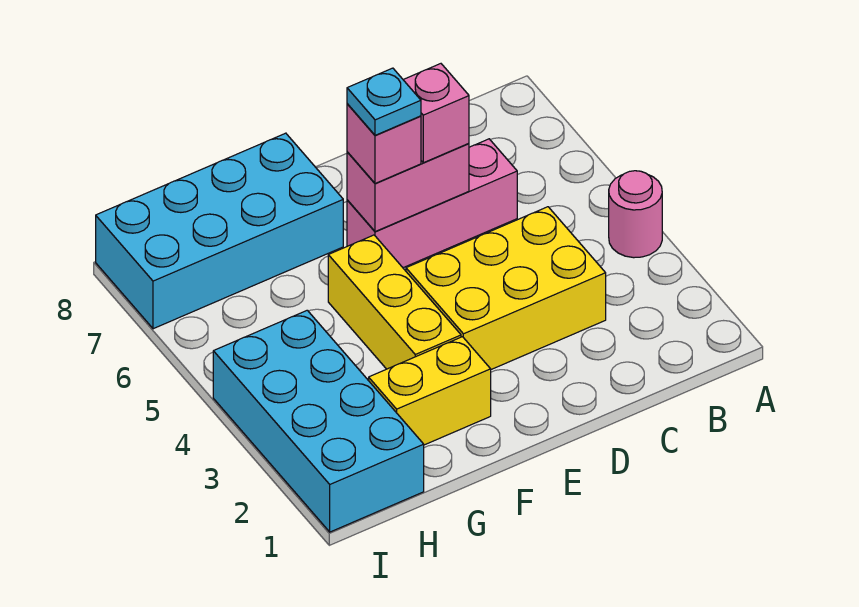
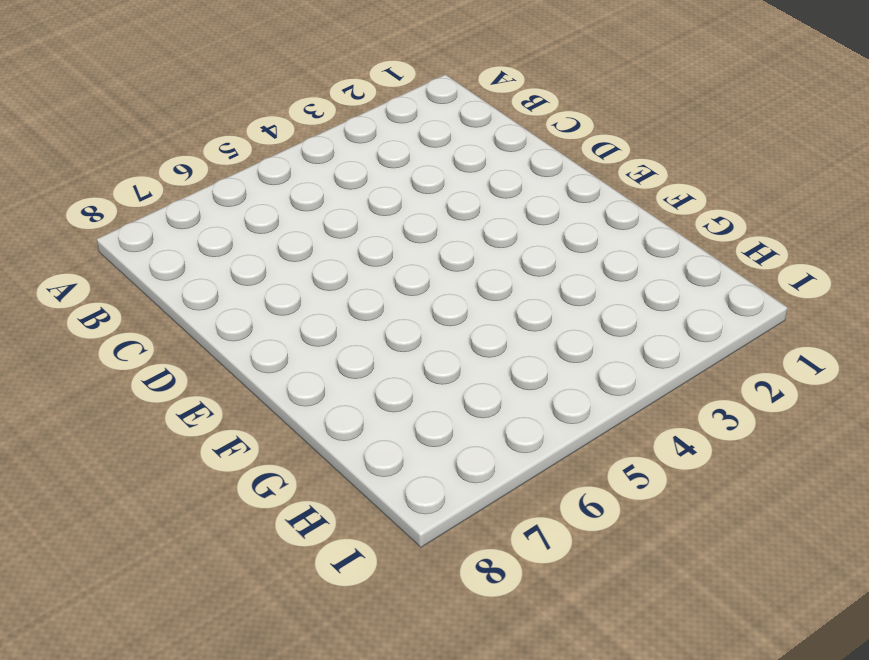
none -> pink 1x1 round brick [609,171,662,258]
none -> yellow 2x3 brick [406,207,606,369]

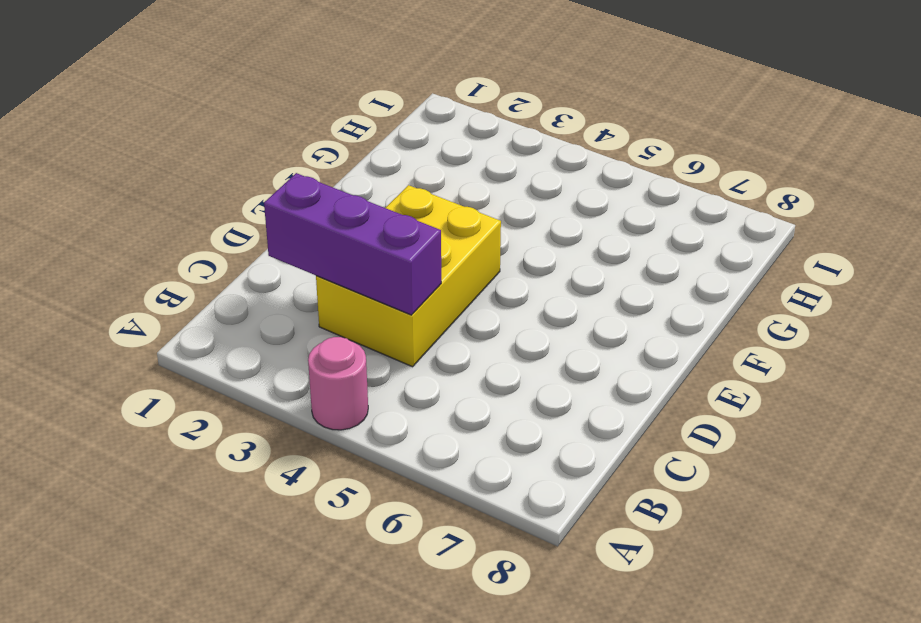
purple 1x3 brick [264,173,441,315] -> none
none -> pink 1x3 brick [347,139,517,268]
none -> yellow 1x2 brick [369,337,491,445]

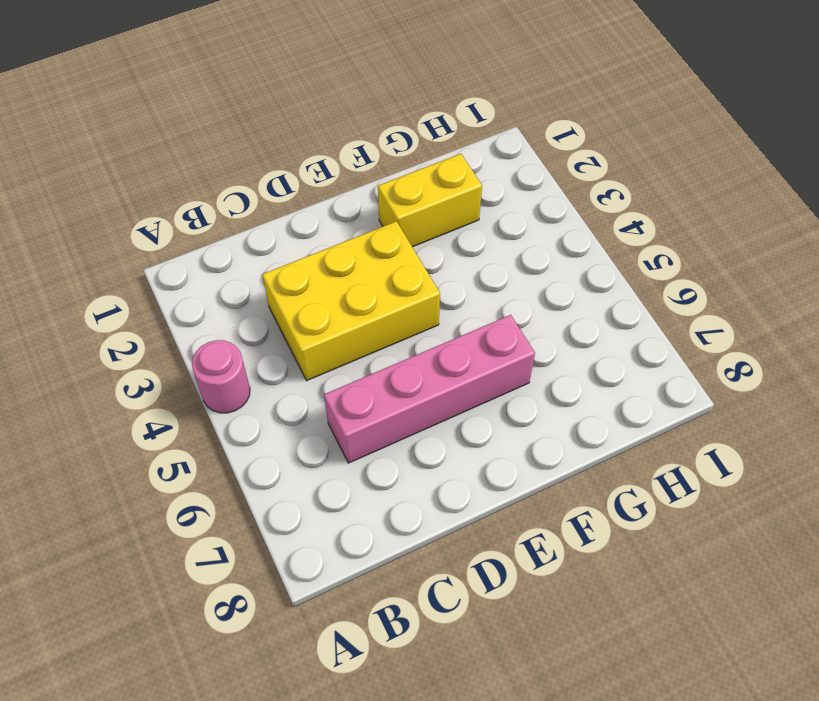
pink 1x4 brick [324,315,535,463] -> pink 1x3 brick [347,139,517,268]
none -> yellow 1x3 brick [328,235,461,369]
none -> cyan 2x4 brick [96,133,343,329]

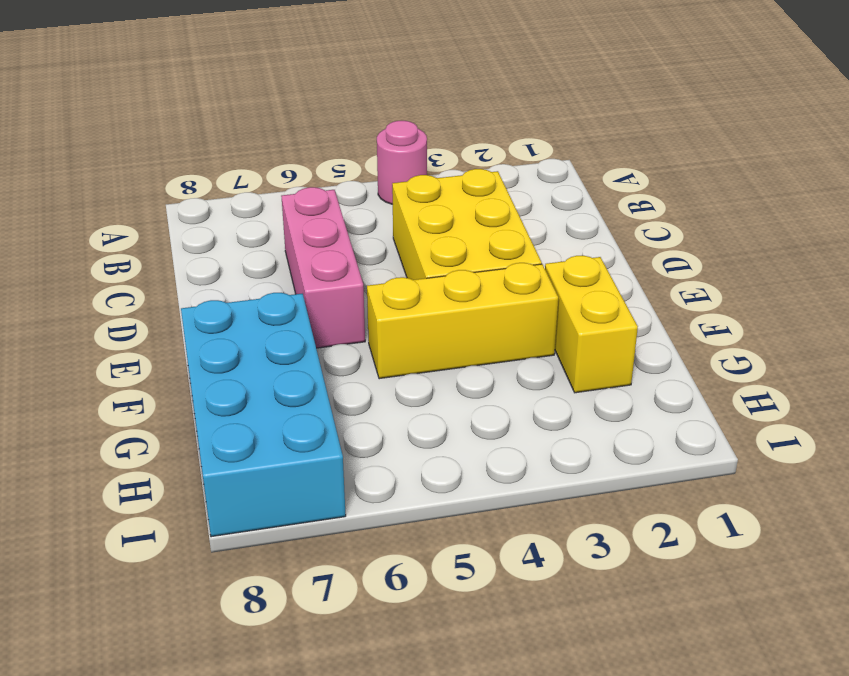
none -> cyan 2x4 brick [213,310,424,532]
none -> pink 1x2 brick [347,143,469,232]

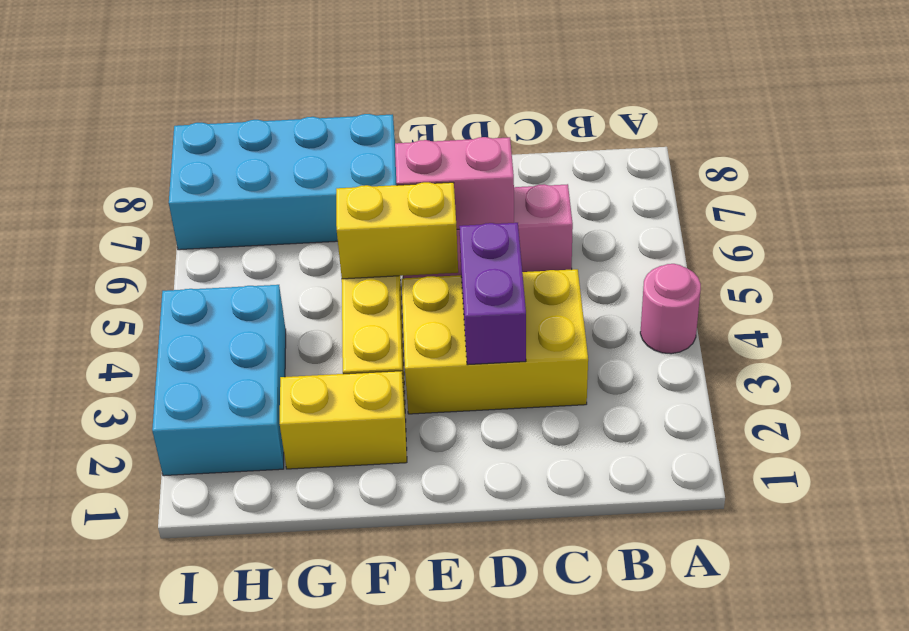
purple 1x2 brick [459,223,526,365] -> none
yellow 1x2 brick [336,182,458,279] -> none
cyan 2x3 brick [152,285,286,476] -> cyan 2x4 brick [213,310,424,532]
none -> pink 1x1 brick [403,64,469,163]
none -> pink 1x1 brick [347,104,421,183]

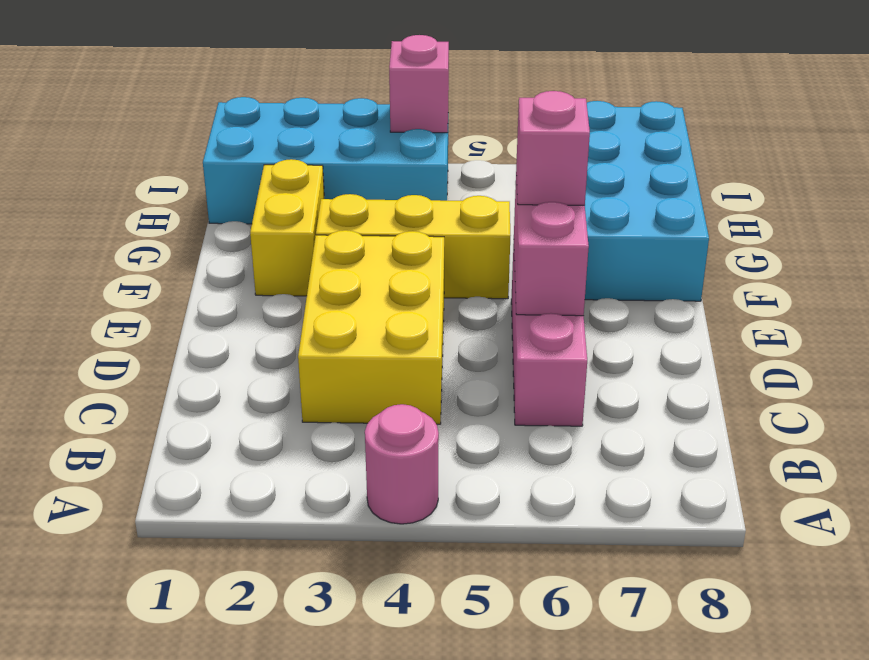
pink 1x1 brick [389,35,449,133] -> pink 1x1 brick moved to [403,64,469,163]
none -> cyan 1x1 plate [347,68,421,135]

